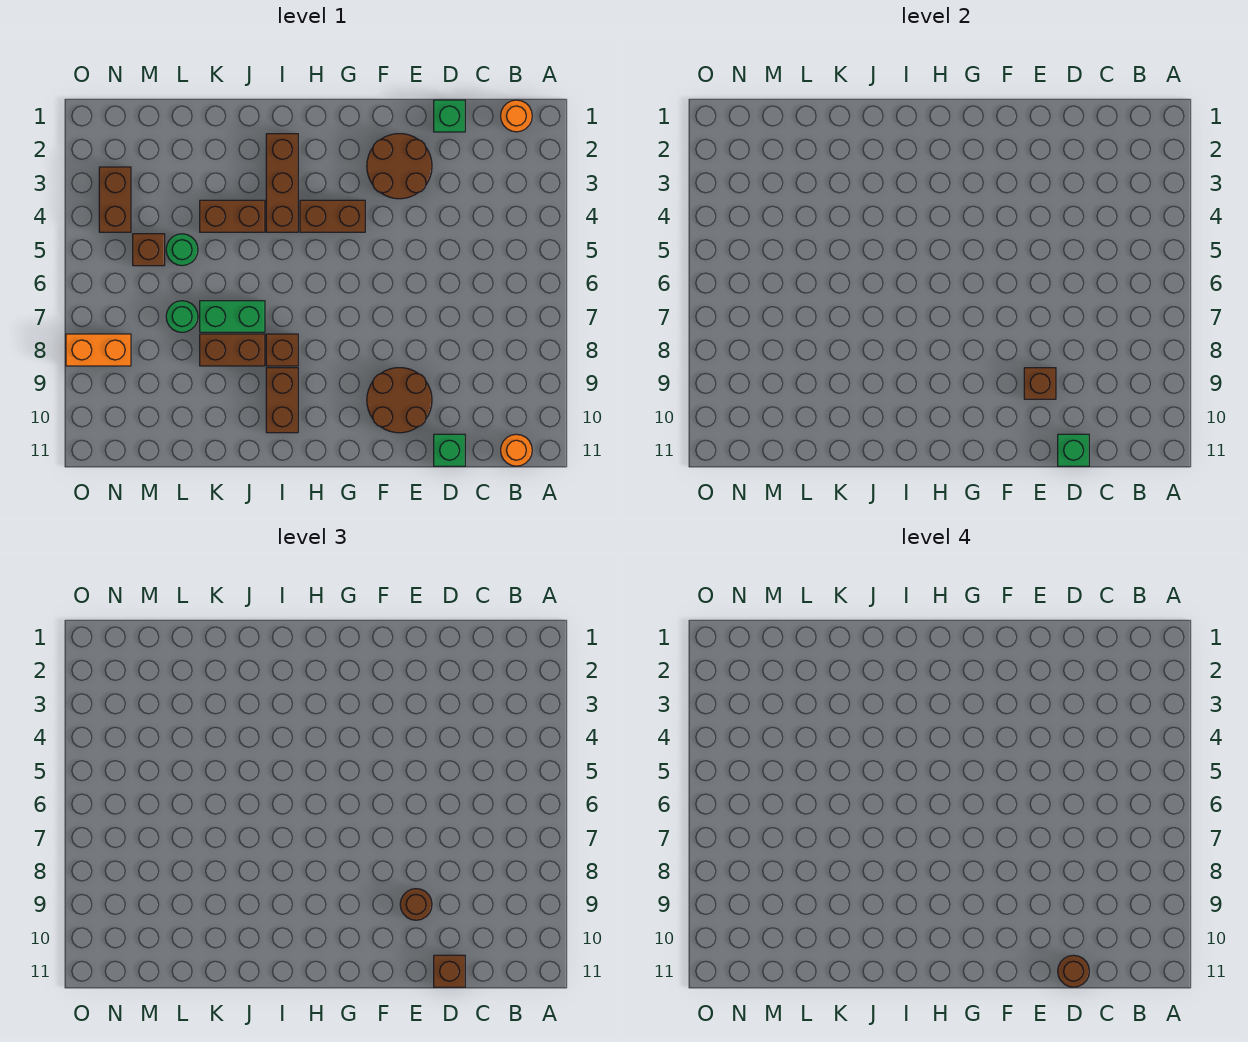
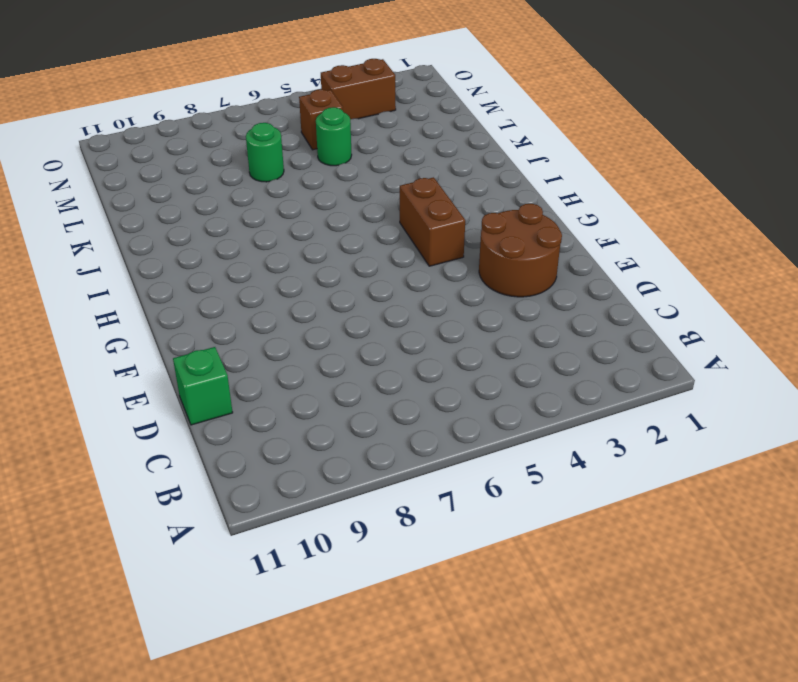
none -> orange 1x1 round brick [501,100,532,132]
none -> orange 1x1 round brick [501,434,532,466]
none -> green 1x1 brick [434,100,465,132]

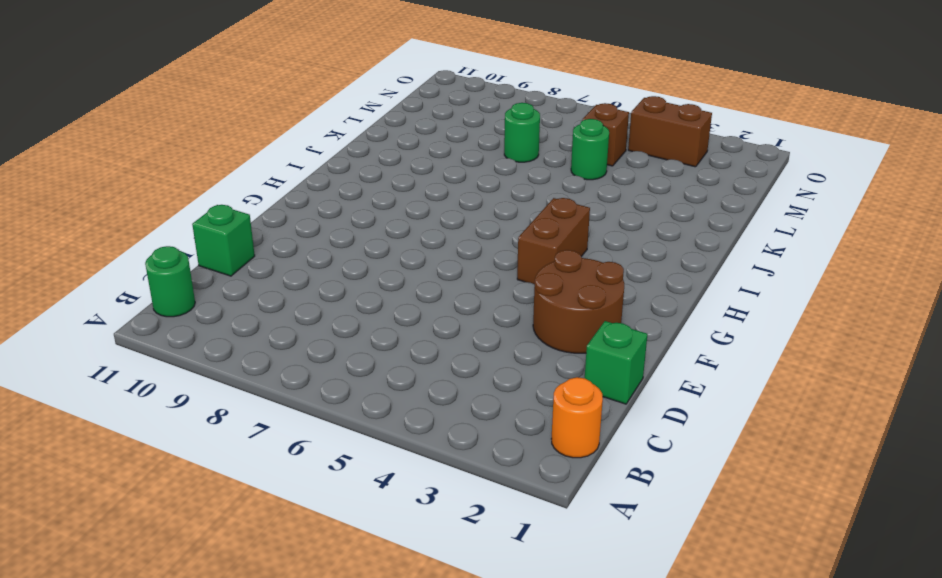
green 1x1 round brick [145,246,195,317] -> orange 1x1 round brick [501,434,532,466]
none -> brown 2x2 round brick [367,368,432,433]
none -> brown 1x3 brick [266,134,298,232]
none -> brown 1x1 brick [266,334,298,366]

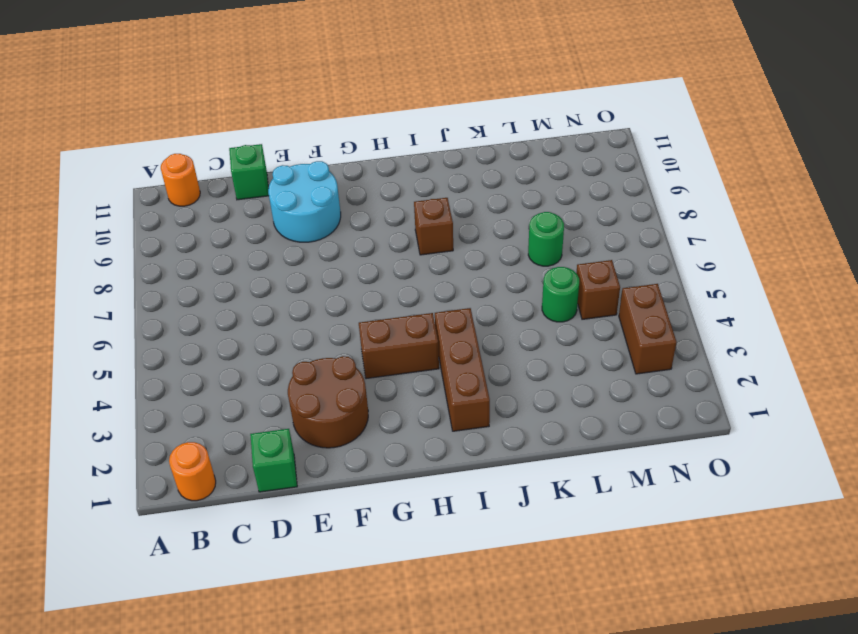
cyan 2x2 round brick [268,161,341,242] -> brown 2x2 round brick [367,368,432,433]
none -> brown 1x2 brick [266,368,298,433]
none -> brown 1x2 brick [200,200,265,232]
none -> green 1x2 brick [200,301,265,332]

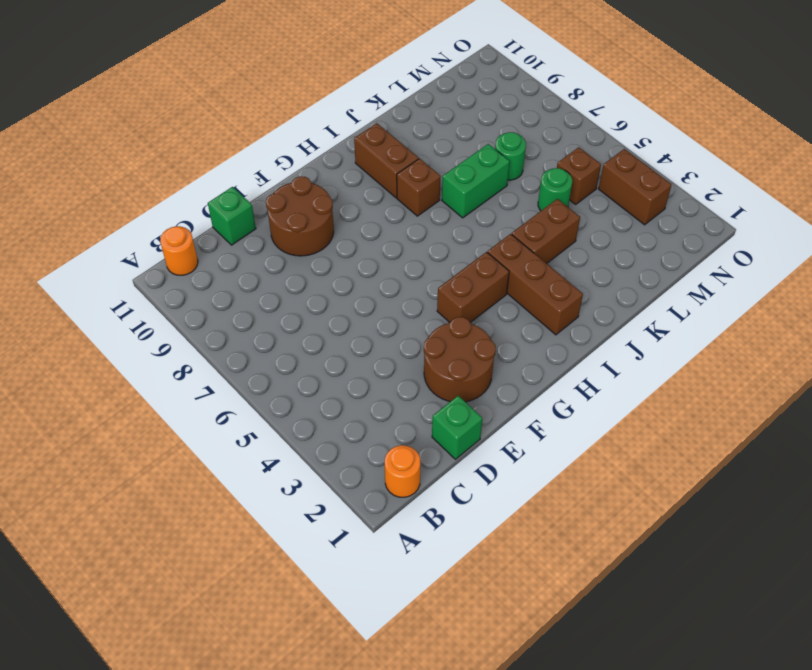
none -> brown 1x2 brick [200,334,265,366]
none -> orange 1x2 brick [66,334,131,366]
none -> green 1x1 brick [1058,434,1089,466]

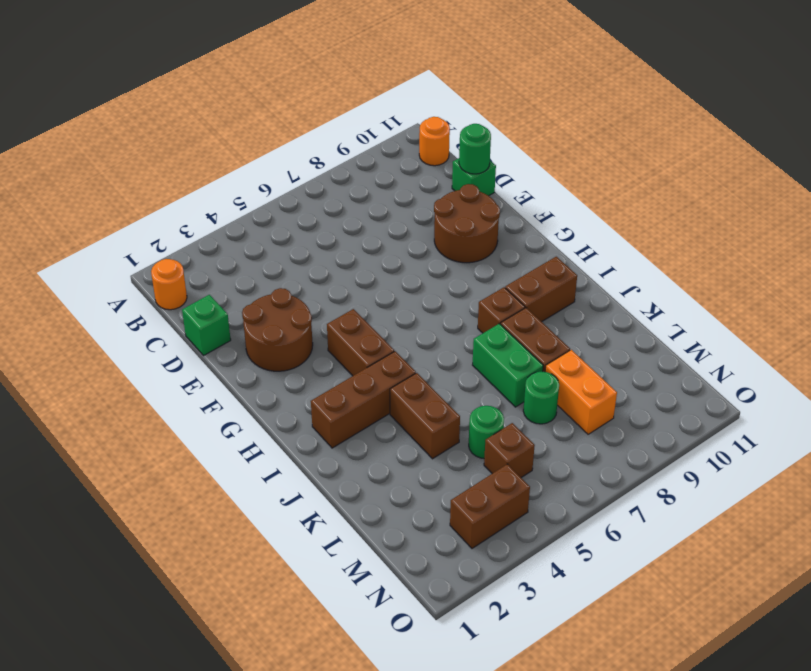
green 1x1 round brick [459,124,491,174] -> green 1x1 brick [1058,434,1089,466]
orange 1x2 brick [545,350,617,434] -> orange 1x2 brick moved to [66,334,131,366]
none -> brown 1x1 brick [1024,368,1056,399]
none -> brown 1x1 brick [434,955,465,987]
none -> brown 1x1 round brick [400,889,432,920]

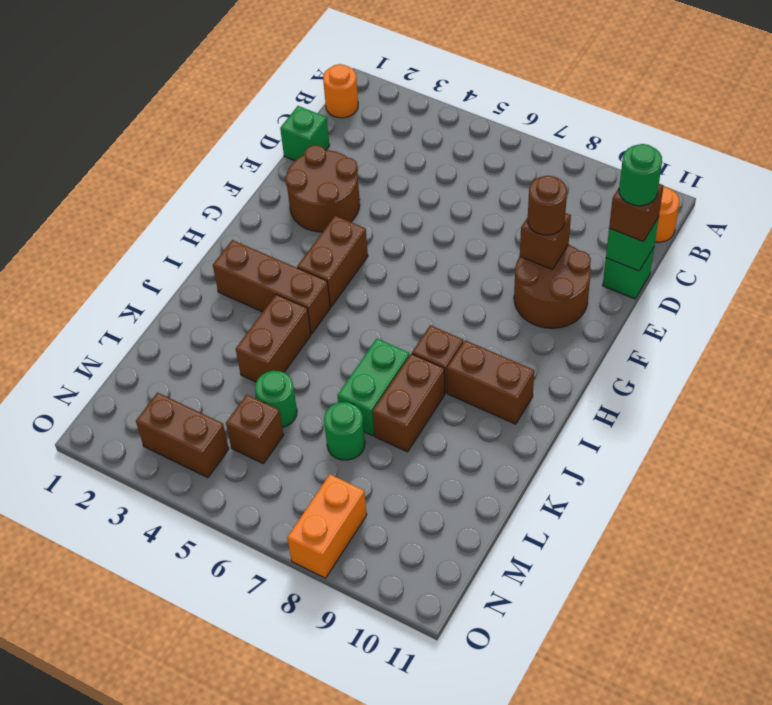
green 1x1 round brick [619,144,662,206] -> brown 1x1 round brick [1058,955,1089,987]

